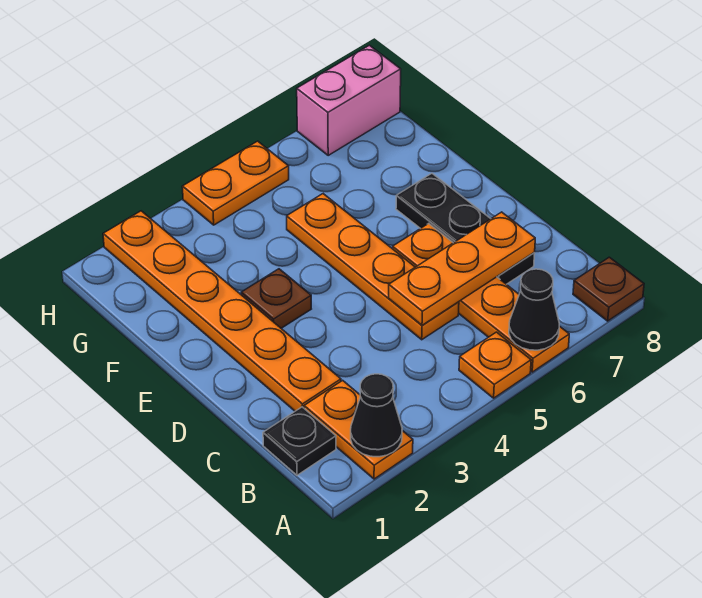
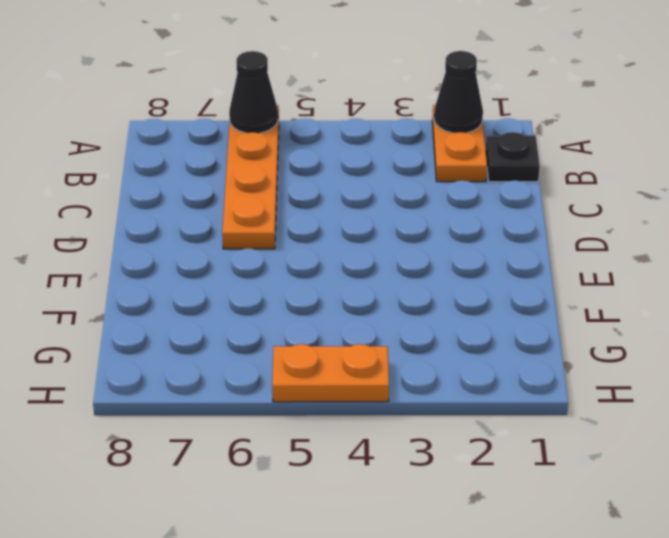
none -> orange 1x1 plate [459,332,531,398]
none -> brown 1x1 plate [573,257,644,321]
none -> orange 1x6 plate [103,211,341,411]

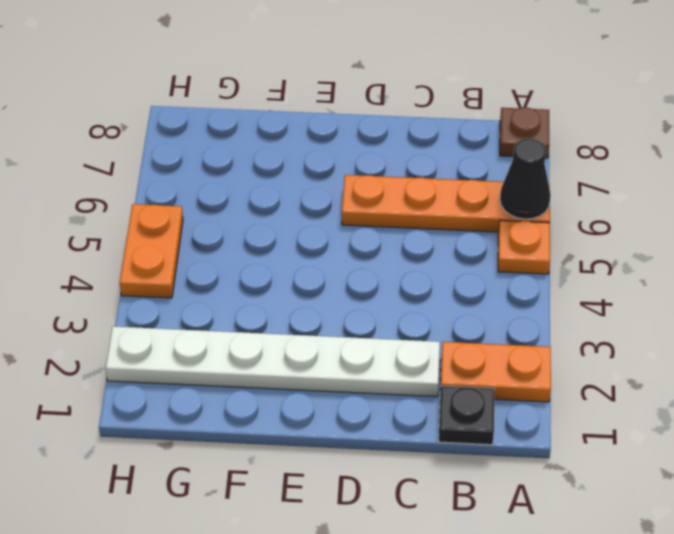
white 1x6 plate [106,326,440,397] -> orange 1x6 plate [103,211,341,411]
none -> orange 1x4 plate [287,194,459,340]
none -> black 1x3 plate [396,173,535,284]
none -> brown 1x1 plate [241,269,311,328]

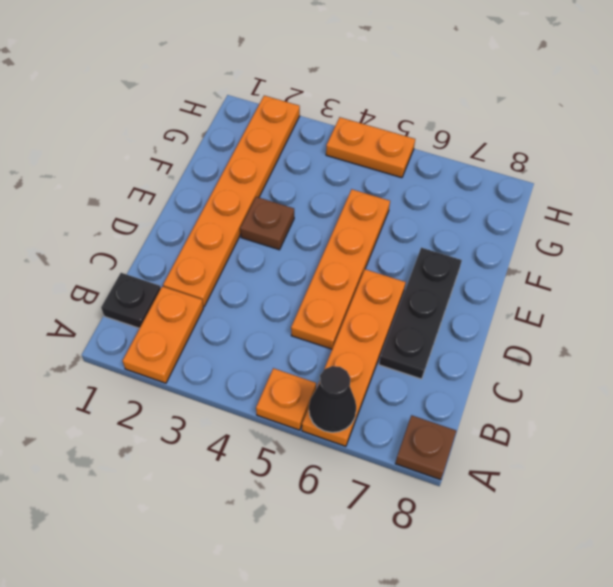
none -> pink 1x2 brick [297,45,401,155]
none -> black 1x1 cone [351,374,402,457]
none -> orange 1x3 plate [389,212,535,325]

